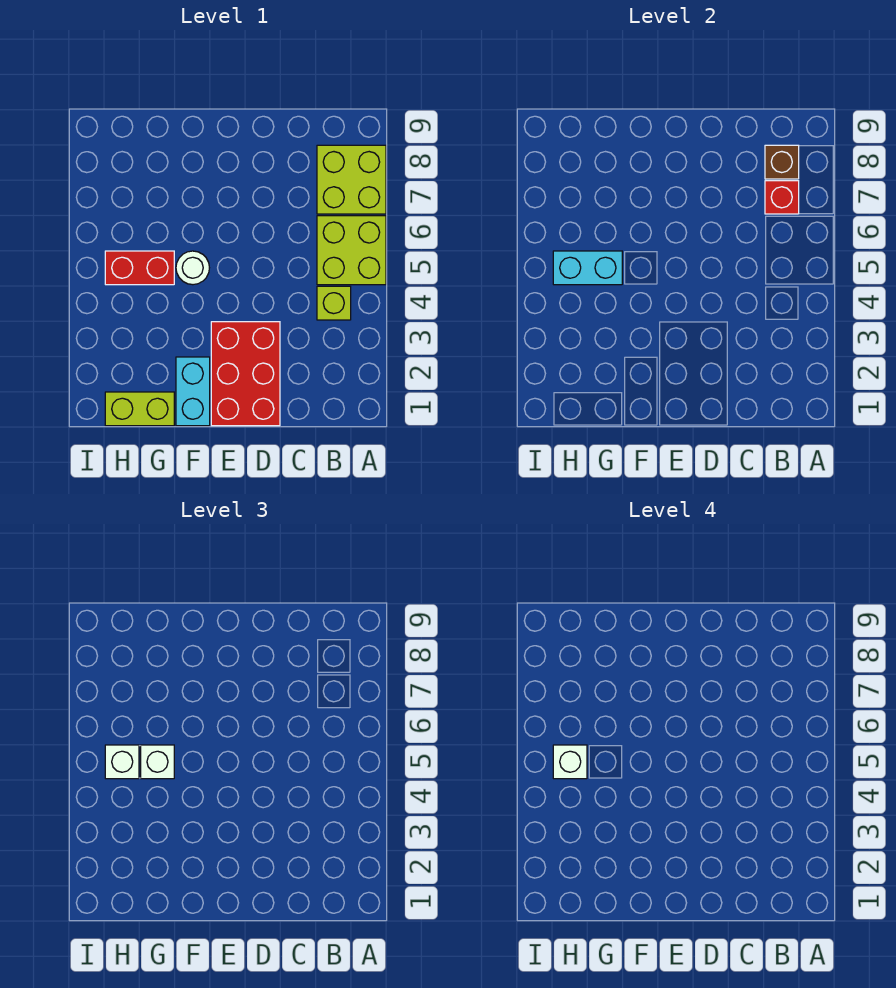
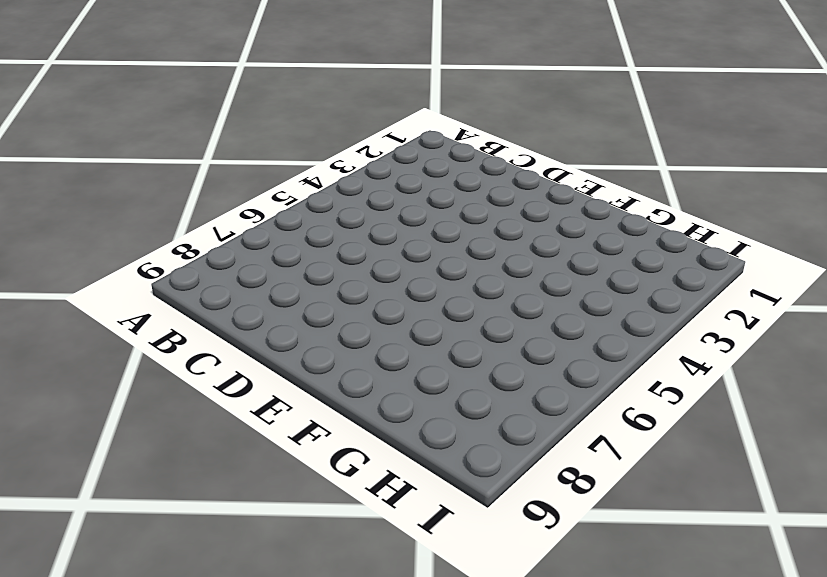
none -> lime 2x2 brick [317,216,386,285]
none -> lime 2x2 brick [317,145,386,214]
none -> lime 1x1 brick [317,286,351,320]

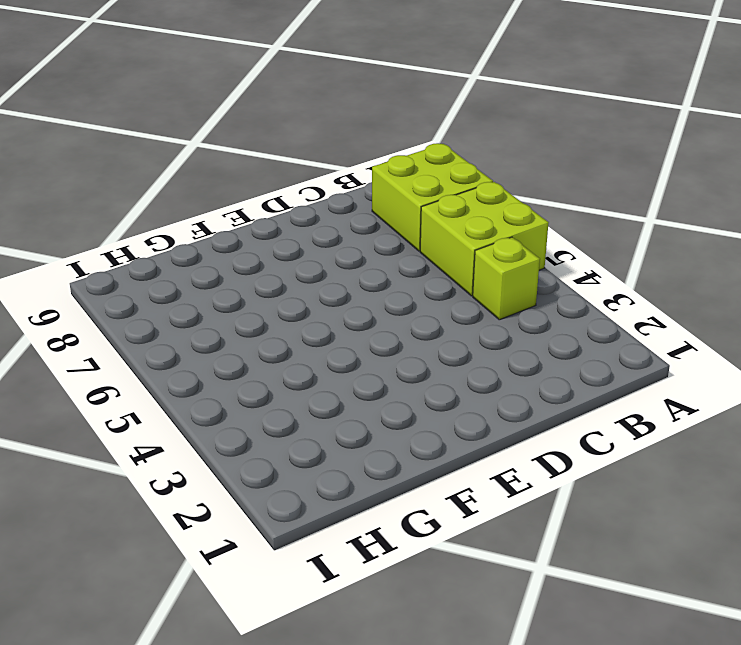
none -> red 2x3 brick [211,322,280,426]
none -> cyan 1x2 brick [176,357,210,426]
none -> white 1x1 round brick [176,251,209,285]

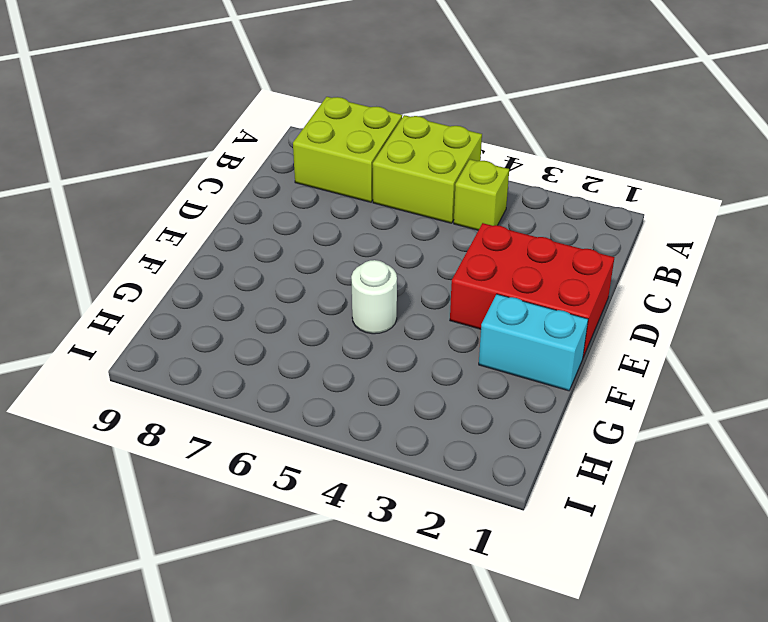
none -> lime 1x2 brick [105,392,174,426]
none -> red 1x2 brick [105,251,174,285]
none -> red 1x1 brick [765,181,799,214]

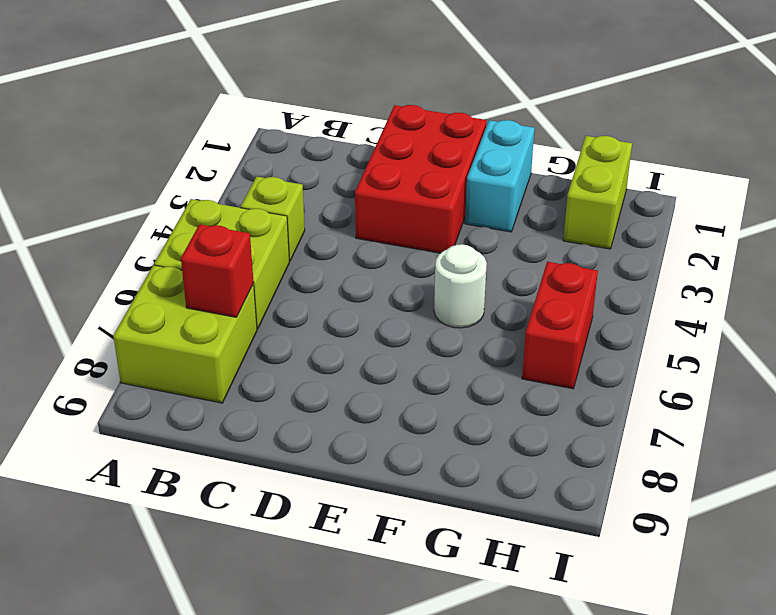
lime 1x2 brick [563,136,632,249] -> lime 1x2 brick turned to [105,392,174,426]
red 1x2 brick [522,262,598,389] -> red 1x2 brick turned to [105,251,174,285]
none -> brown 1x1 brick [765,145,799,179]
none -> cyan 1x2 brick [553,251,622,285]
none -> white 1x1 brick [141,745,174,779]

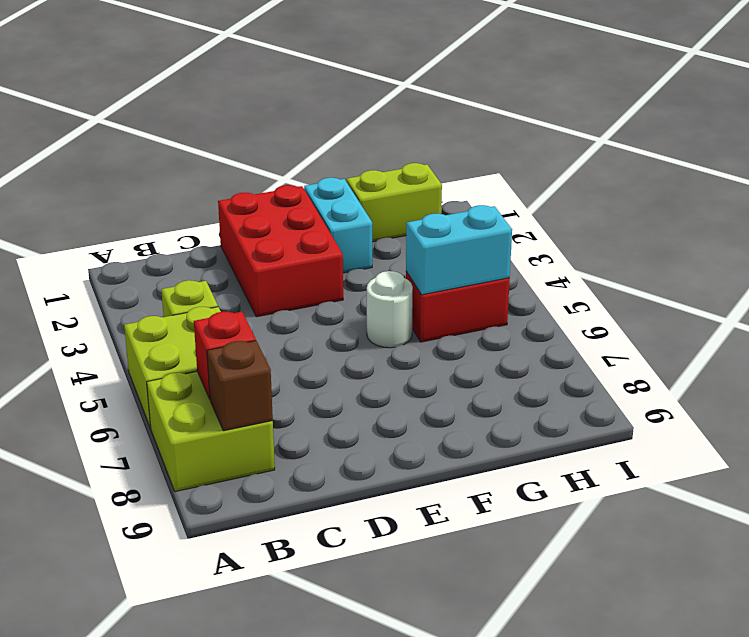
none -> white 1x1 brick [141,745,174,779]
none -> white 1x1 brick [105,745,139,779]
none -> white 1x1 brick [553,745,587,779]

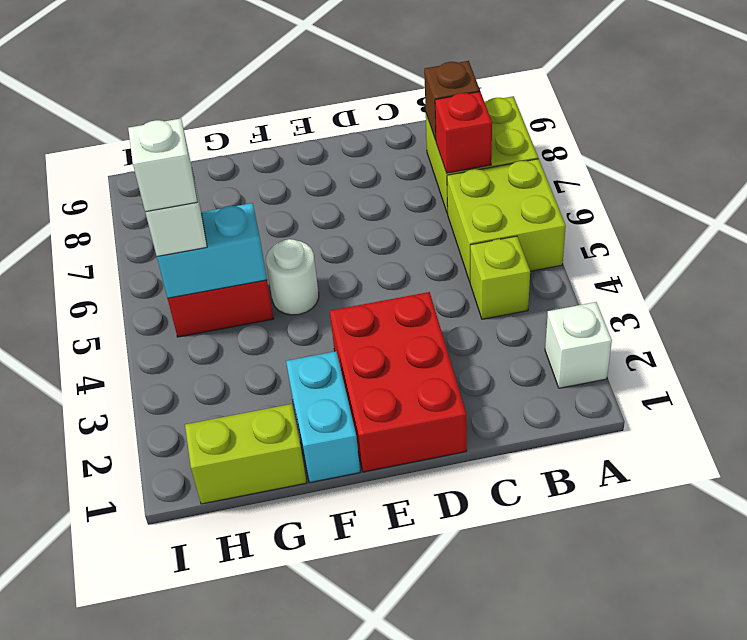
white 1x1 brick [545,302,612,388] -> white 1x1 brick moved to [141,745,174,779]

